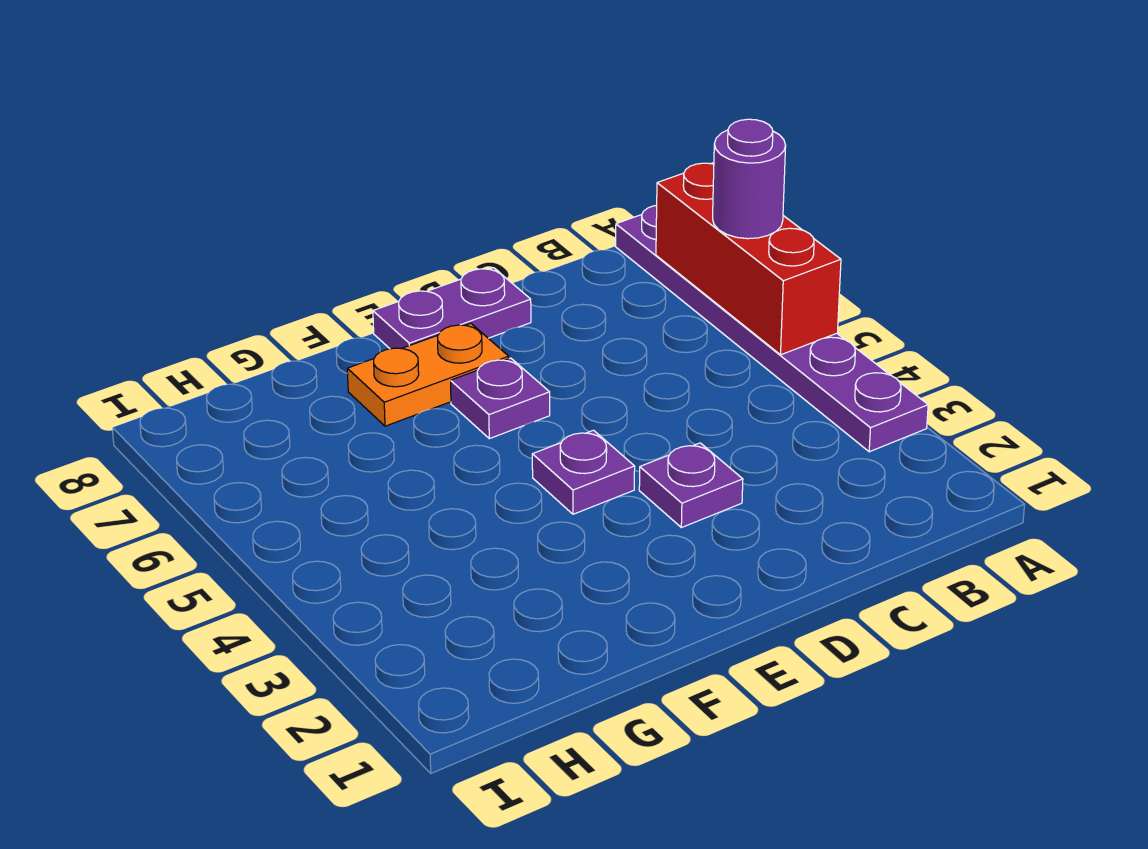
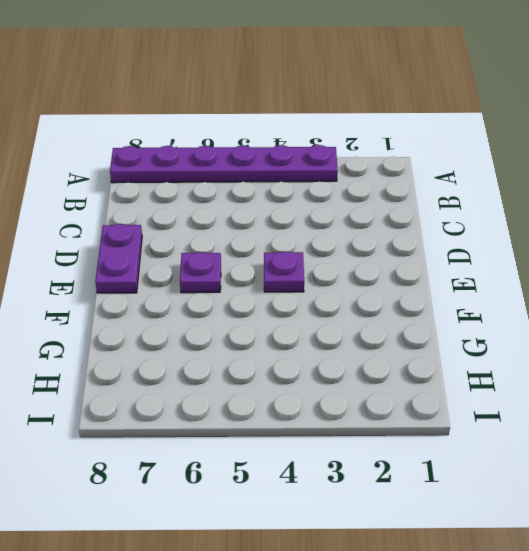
none -> purple 1x1 plate [639,443,743,528]
none -> orange 1x2 plate [347,323,509,426]

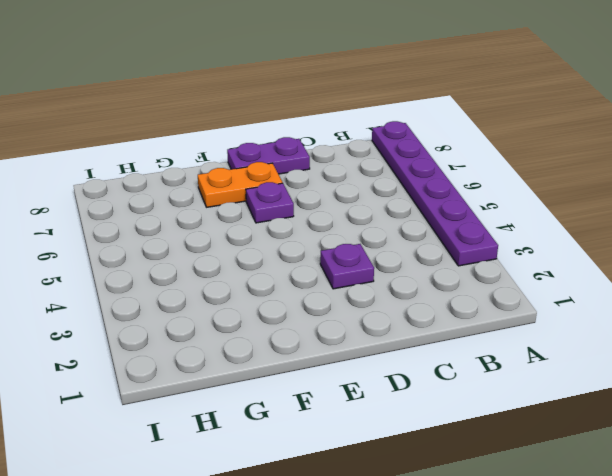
none -> purple 1x1 plate [532,430,635,514]
none -> red 1x3 brick [656,163,841,355]

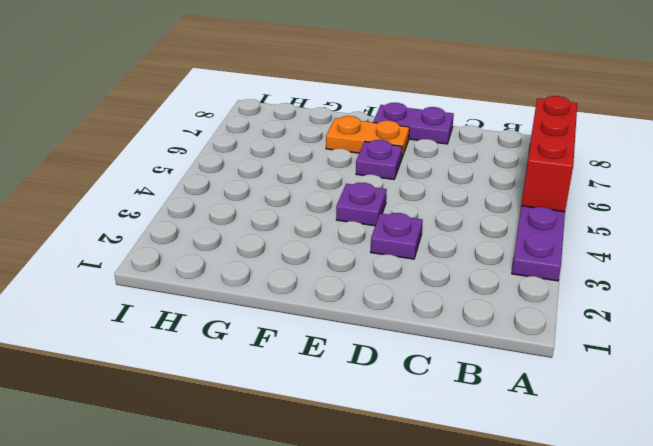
none -> purple 1x1 round brick [713,119,786,239]

